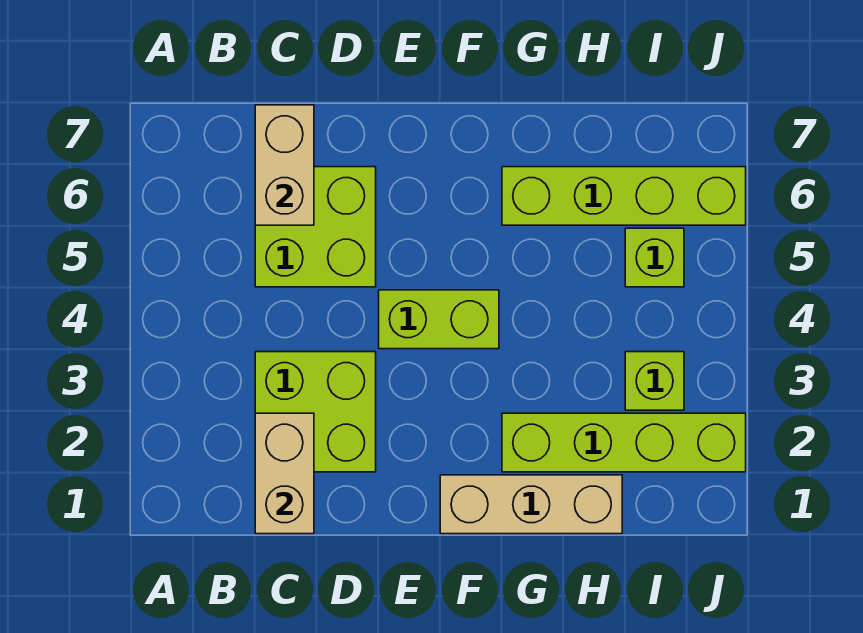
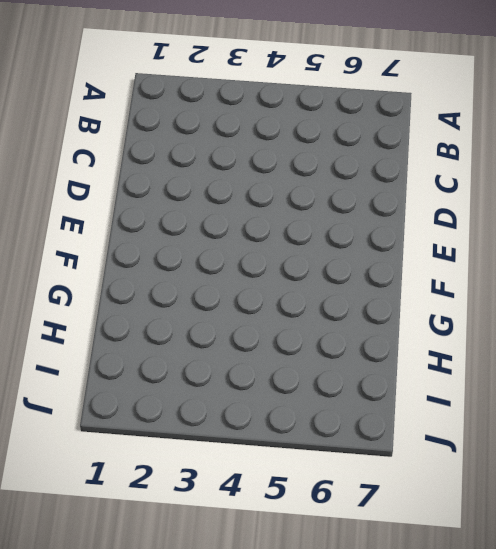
none -> lime 2x2 brick [255,352,376,472]
none -> lime 2x2 brick [255,167,376,287]

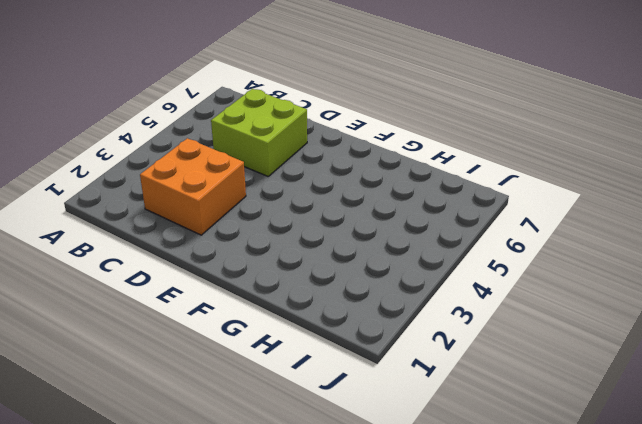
orange 2x2 brick [140,138,246,235] -> lime 2x2 brick [255,352,376,472]
none -> lime 1x2 brick [379,290,499,349]
none -> tan 1x3 brick [440,475,622,534]

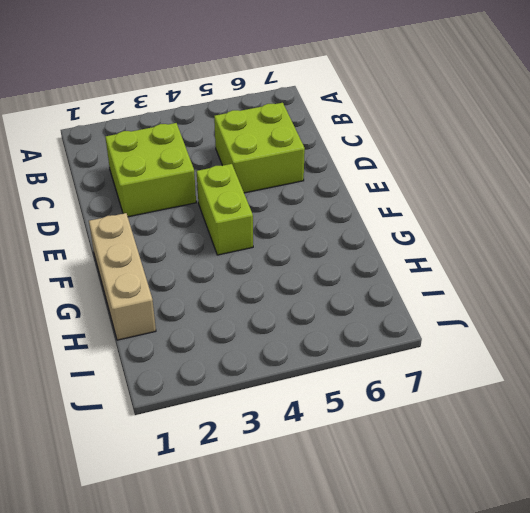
none -> lime 1x4 brick [502,413,746,472]
none -> lime 1x4 brick [502,167,746,225]

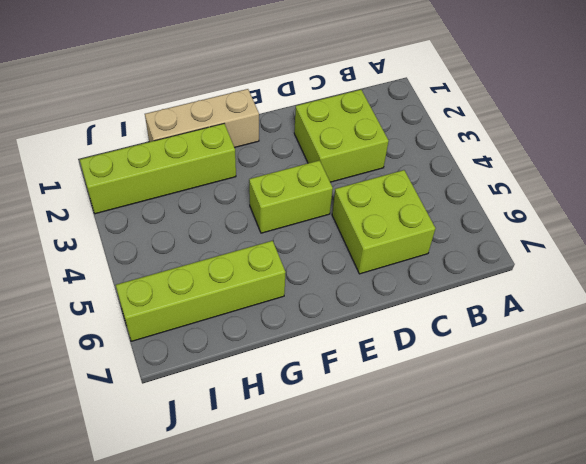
none -> lime 1x1 brick [625,352,684,410]
none -> lime 1x1 brick [625,228,684,287]

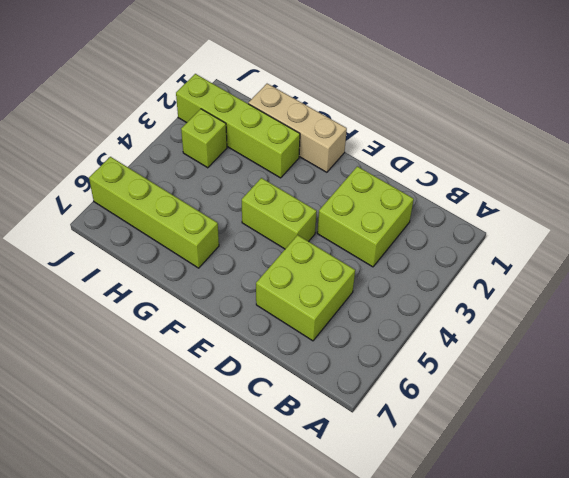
none -> lime 1x1 brick [625,228,684,287]
none -> tan 1x2 brick [255,413,314,534]

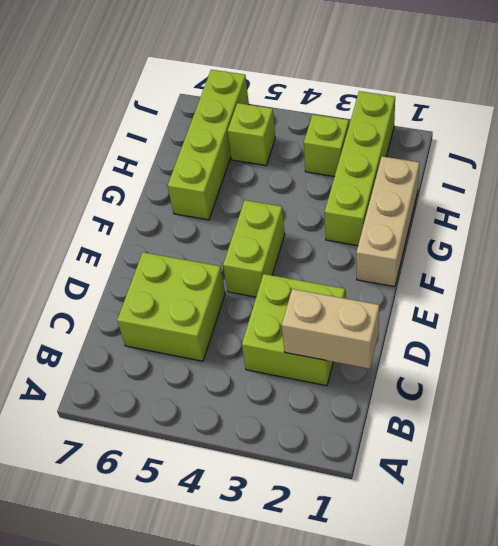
none -> tan 1x2 brick [255,105,314,225]

